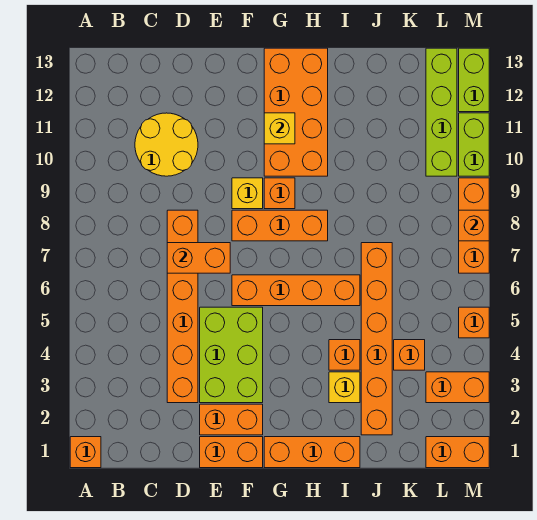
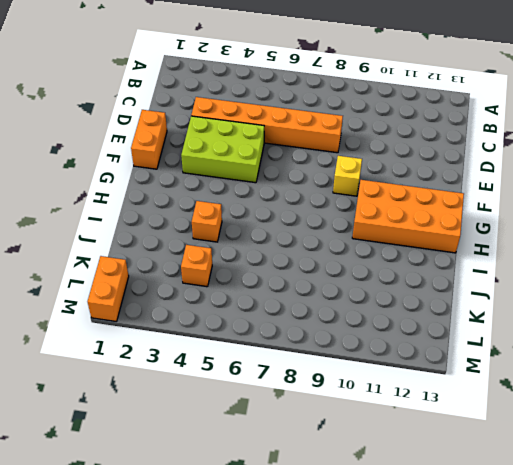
none -> orange 1x1 brick [70,437,101,468]
none -> yellow 2x2 round brick [135,113,198,176]
none -> orange 1x2 brick [200,404,263,435]

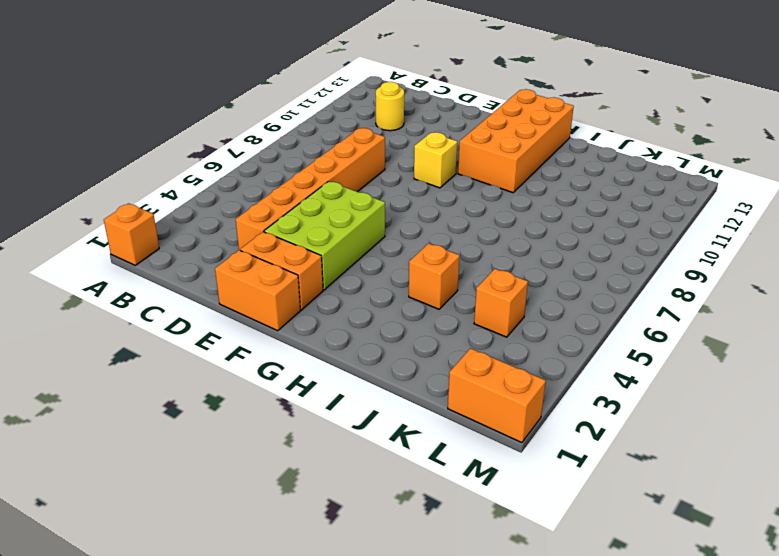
yellow 1x1 round brick [376,82,404,131] -> yellow 2x2 round brick [135,113,198,176]
none -> orange 1x4 brick [232,275,360,306]
none -> orange 1x3 brick [232,210,328,241]
none -> orange 1x3 brick [264,437,360,468]

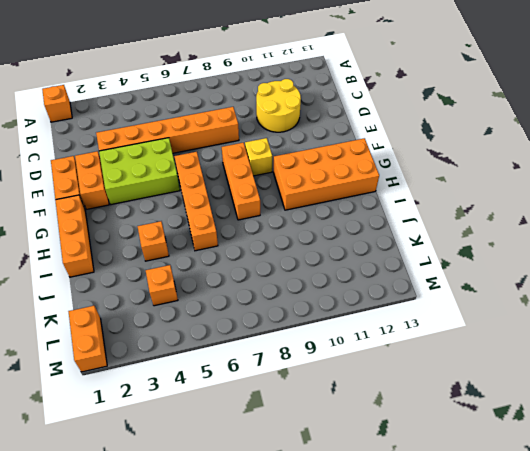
none -> orange 1x1 brick [264,178,295,209]
none -> yellow 1x1 brick [329,372,360,403]
none -> orange 1x6 brick [361,243,392,435]

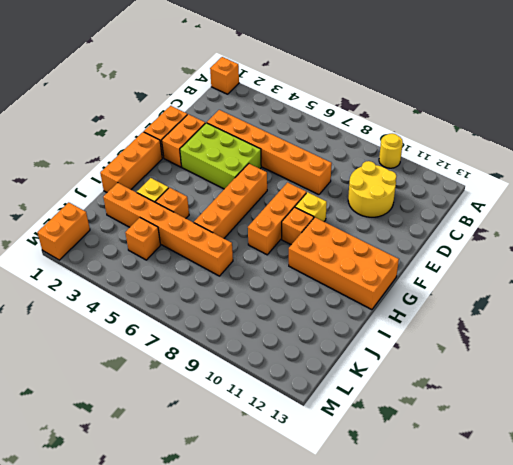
yellow 1x1 round brick [379,133,403,168] -> none
none -> orange 1x2 brick [426,372,489,403]
none -> lime 1x4 brick [426,48,457,176]
none -> orange 1x1 brick [459,307,489,338]

